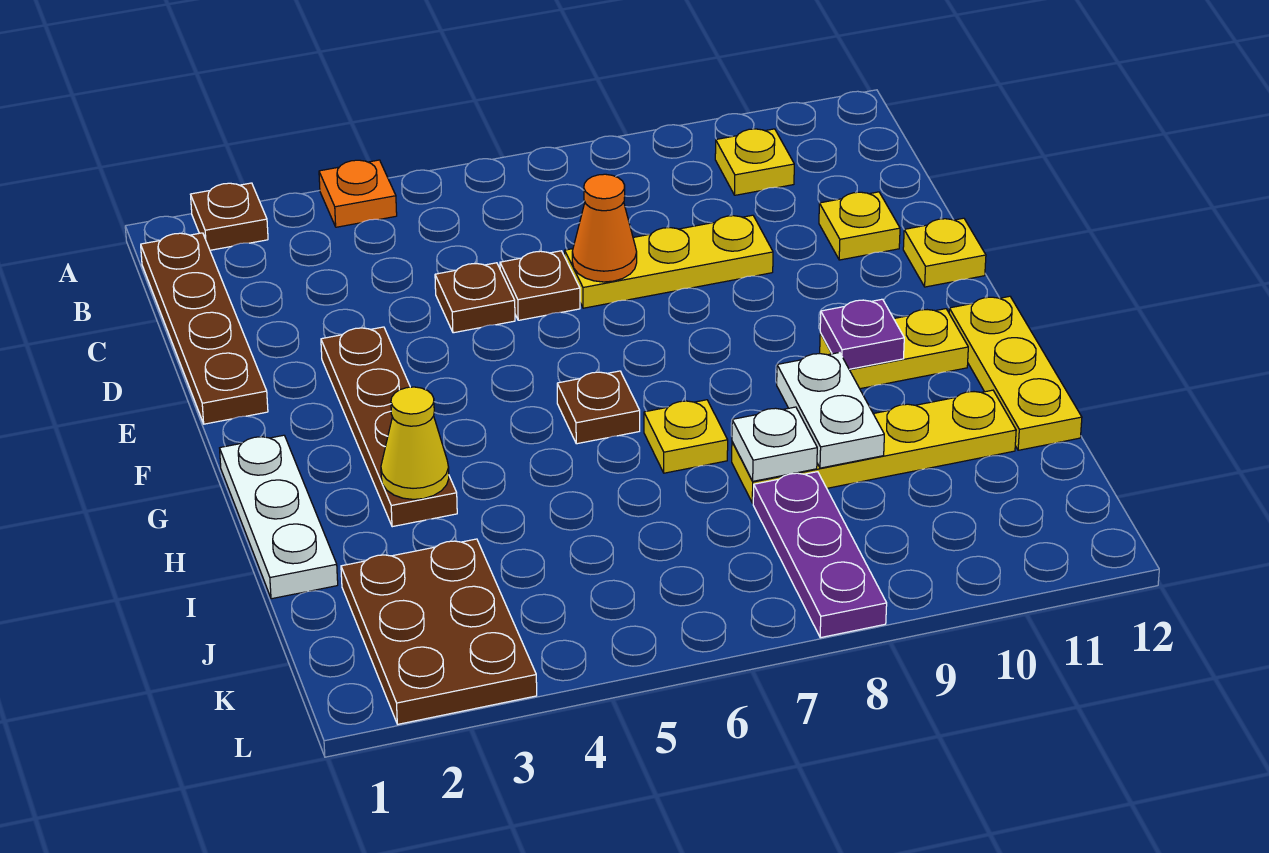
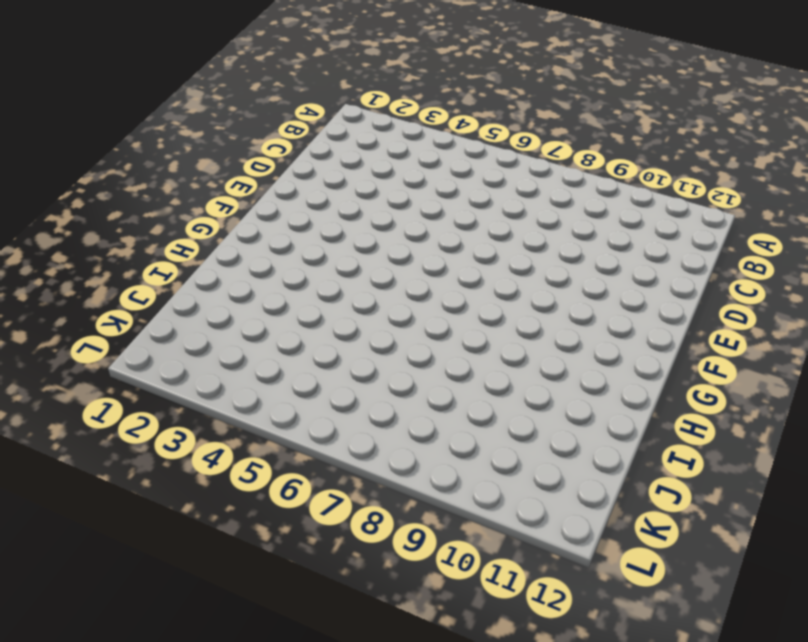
none -> brown 1x1 plate [191,183,268,250]
none -> orange 1x1 plate [319,160,397,227]
none -> brown 1x4 plate [141,233,268,424]

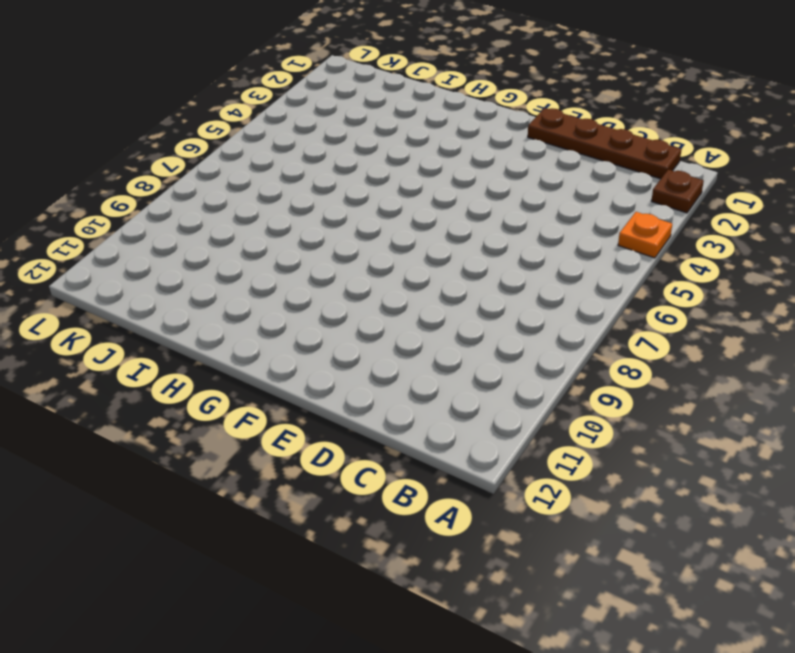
none -> yellow 1x1 plate [715,129,794,195]
none -> brown 1x1 plate [435,263,515,333]
none -> brown 1x1 plate [500,251,580,320]

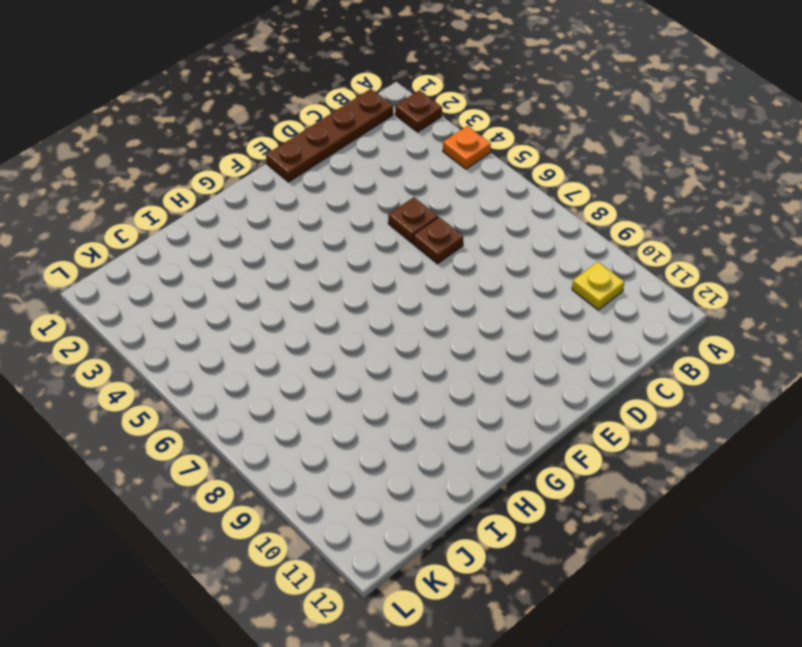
none -> yellow 1x3 plate [565,215,773,308]
none -> yellow 1x1 plate [819,192,900,260]
none -> brown 1x4 plate [321,327,457,527]

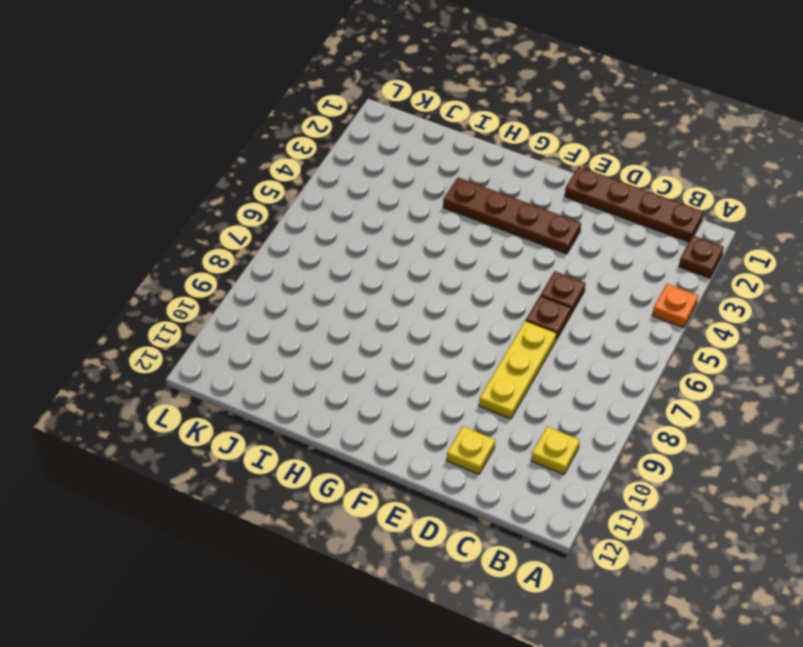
none -> yellow 1x1 plate [903,218,986,287]
none -> white 1x3 plate [220,435,338,599]
none -> brown 1x1 plate [557,371,640,444]

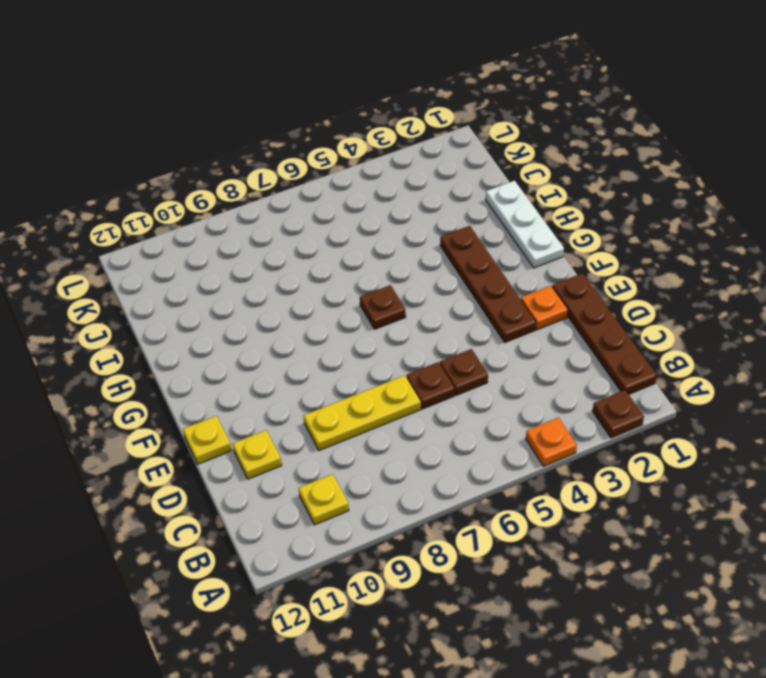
orange 1x1 plate [521,286,568,330] -> none
none -> yellow 1x2 plate [820,309,968,389]
none -> yellow 1x3 plate [949,296,1082,450]
none -> yellow 1x1 plate [644,400,728,473]

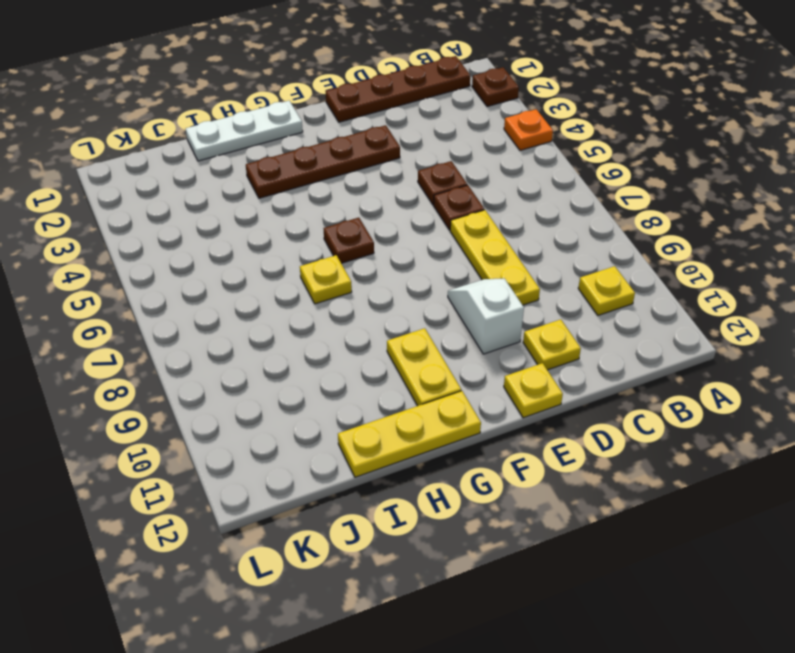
white 1x2 slope [448,279,524,354] -> none
none -> yellow 1x4 plate [732,390,1016,503]
none -> brown 2x3 plate [341,539,537,724]
none -> purple 1x3 plate [753,472,887,638]

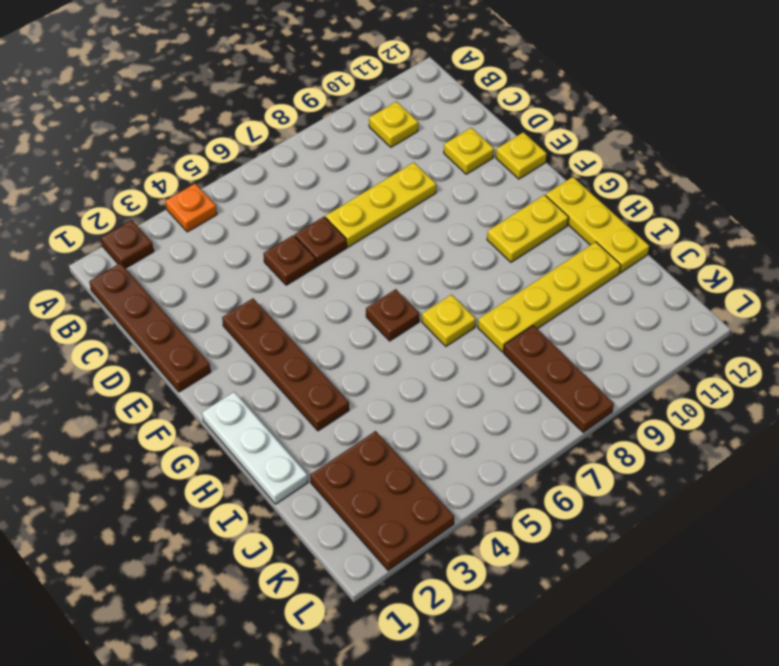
brown 1x3 plate [504,325,614,432] -> purple 1x3 plate [753,472,887,638]
none -> orange 1x1 cone [572,174,637,282]
none -> purple 1x1 plate [820,299,904,369]
none -> yellow 1x1 cone [381,387,449,499]

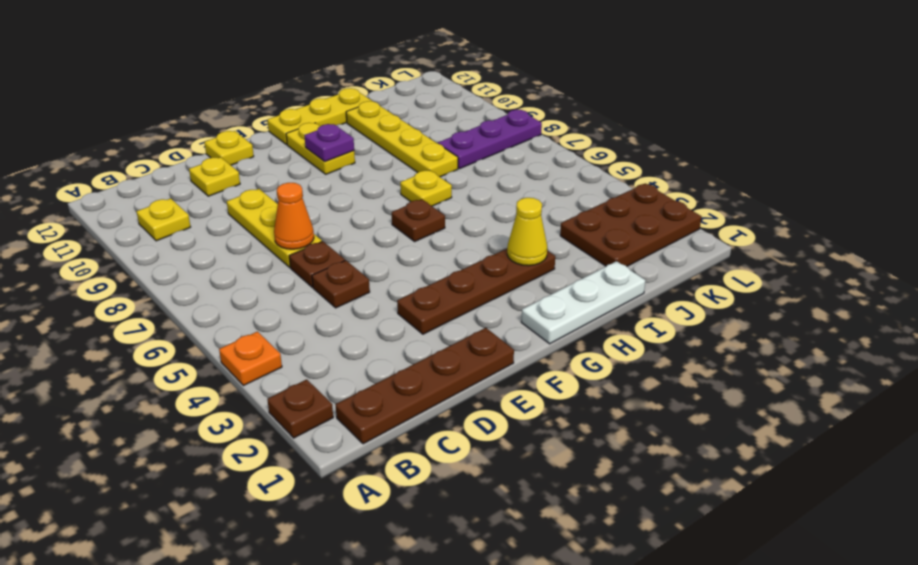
none -> white 1x2 plate [777,353,884,468]
none -> white 1x1 plate [732,407,817,481]

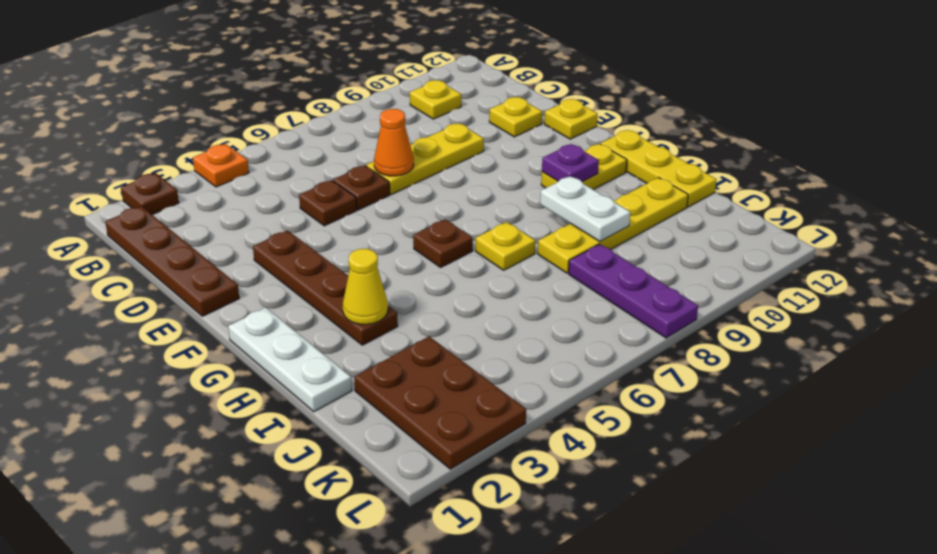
none -> white 1x1 plate [732,407,817,481]

